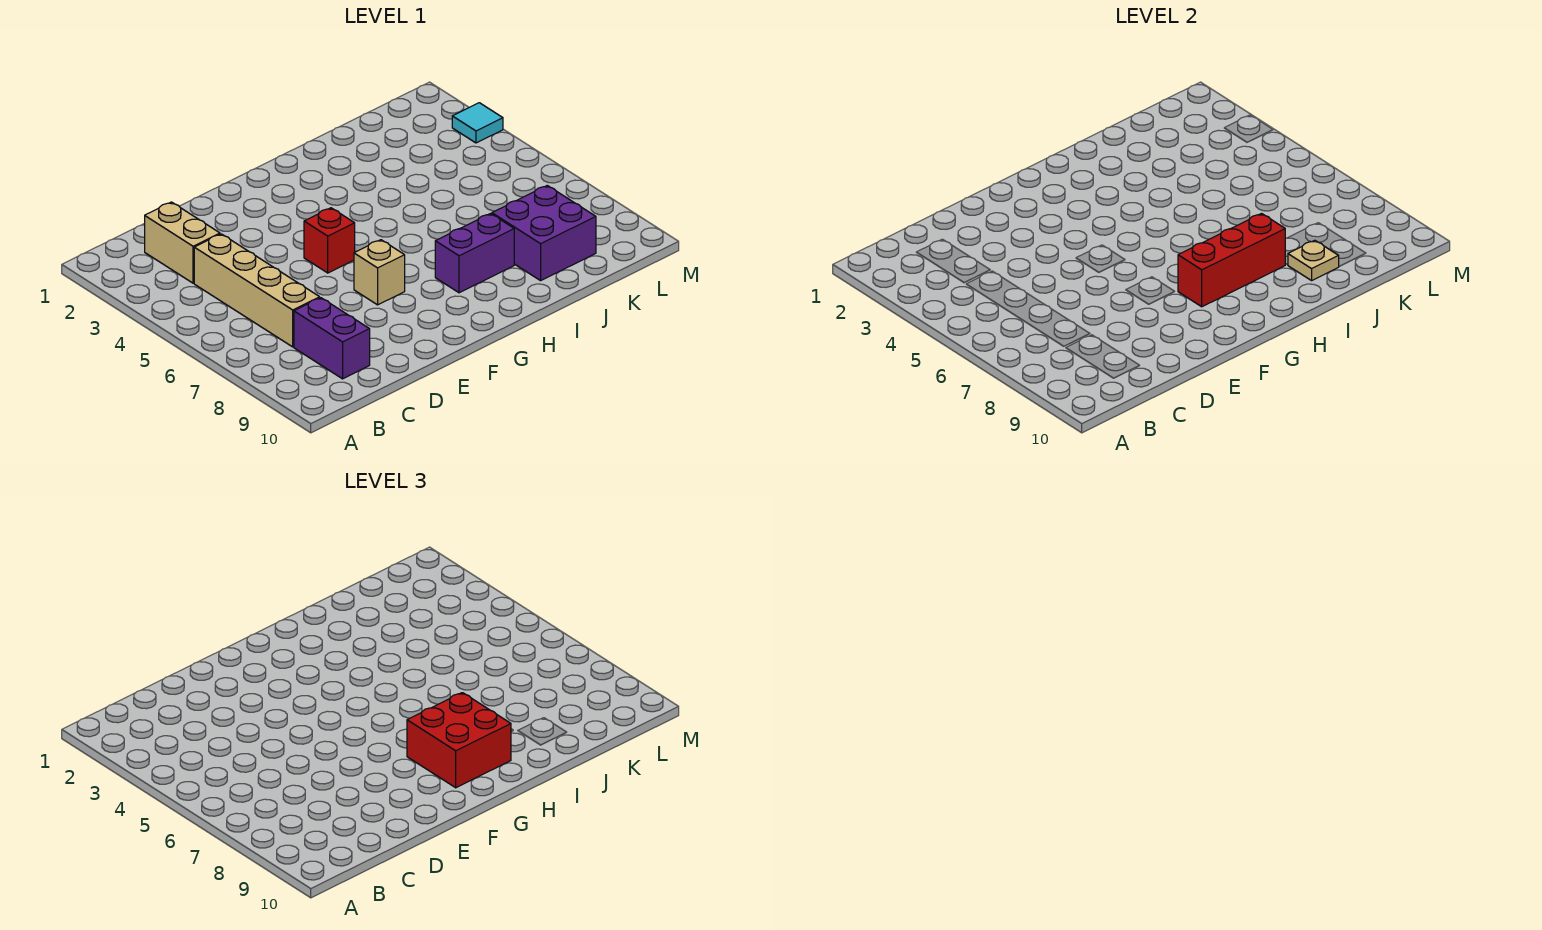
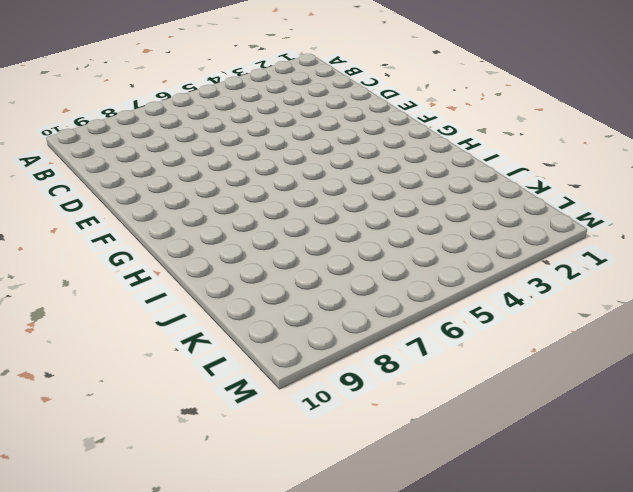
none -> tan 1x2 brick [145,202,220,283]
none -> tan 1x4 brick [194,234,320,347]

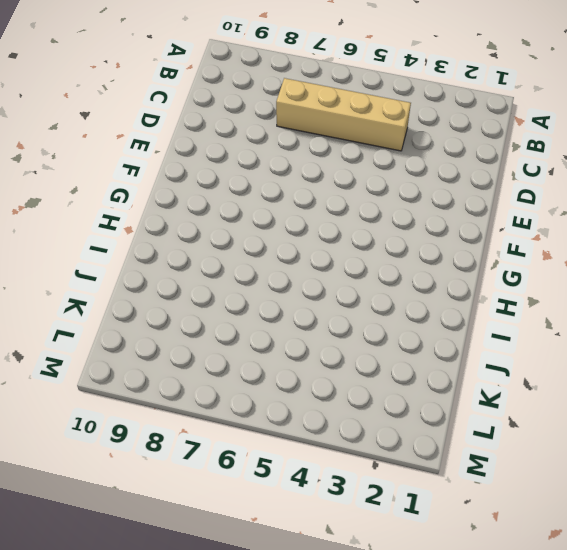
none -> tan 1x2 brick [145,202,220,283]
none -> purple 1x2 brick [294,298,370,379]

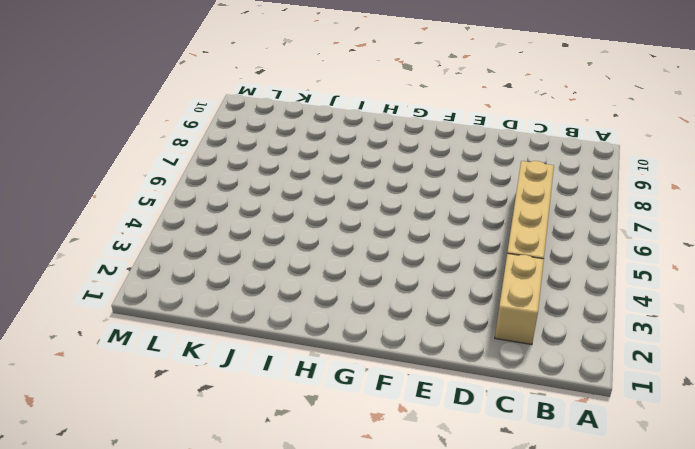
none -> purple 1x2 brick [294,298,370,379]
none -> red 1x1 brick [304,208,355,273]

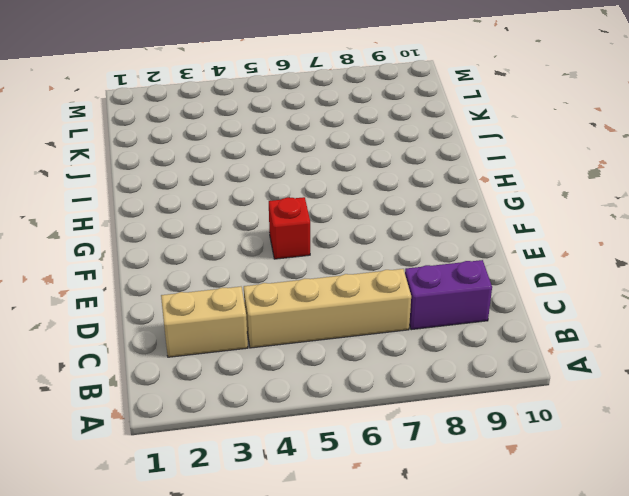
none -> tan 1x1 brick [354,240,405,305]
none -> purple 1x2 brick [435,214,514,293]

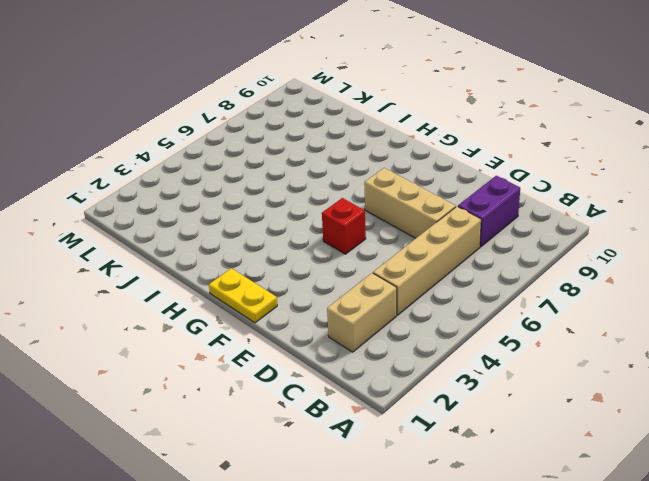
tan 1x3 brick [364,168,456,238] -> tan 1x1 brick [354,240,405,305]
yellow 1x2 plate [209,268,277,323] -> none
none -> purple 1x2 brick [435,214,514,293]
none -> purple 2x2 brick [492,186,596,281]

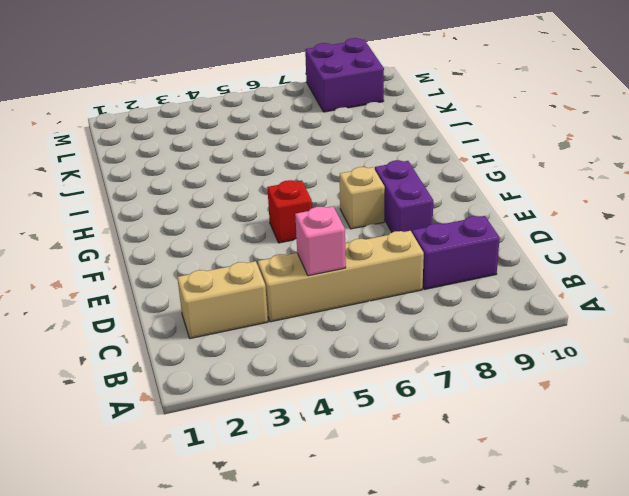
pink 1x1 brick [295,206,346,276] -> none
purple 1x2 brick [375,160,433,232] -> purple 1x2 brick moved to [435,214,514,293]
purple 2x2 brick [305,38,384,112] -> purple 2x2 brick moved to [492,186,596,281]
none -> cyan 1x1 tile [452,103,503,143]
none -> red 1x3 brick [1178,214,1285,307]

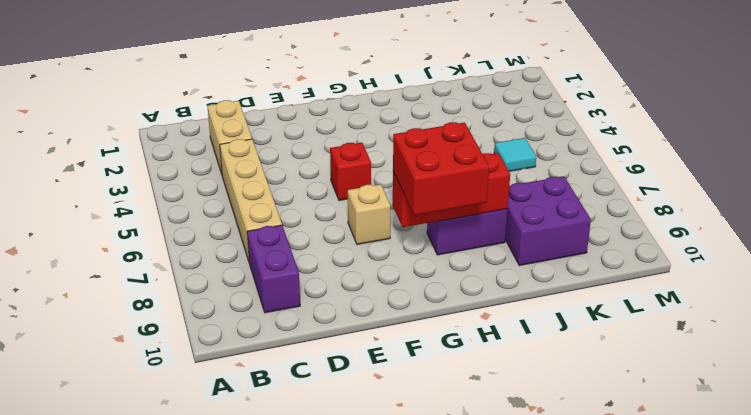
cyan 1x1 tile [494,138,536,171] -> cyan 1x1 tile moved to [452,103,503,143]
none -> tan 1x1 plate [1288,240,1339,281]

